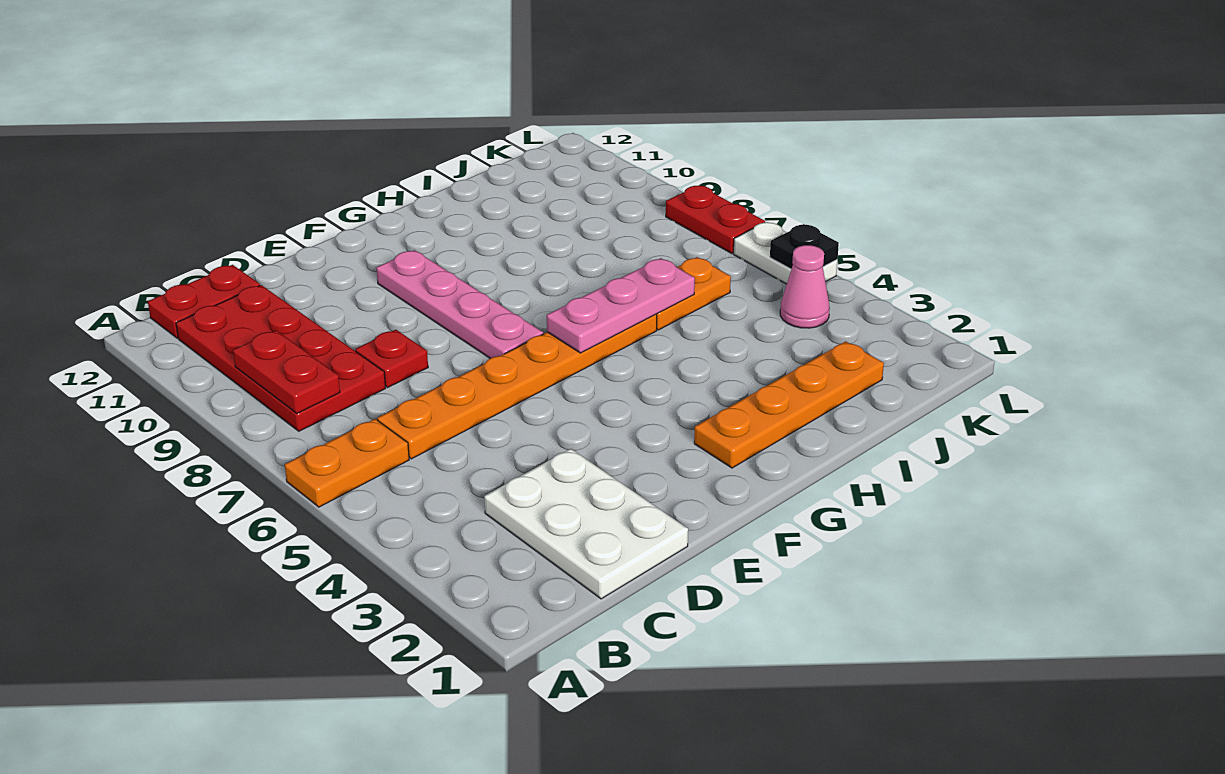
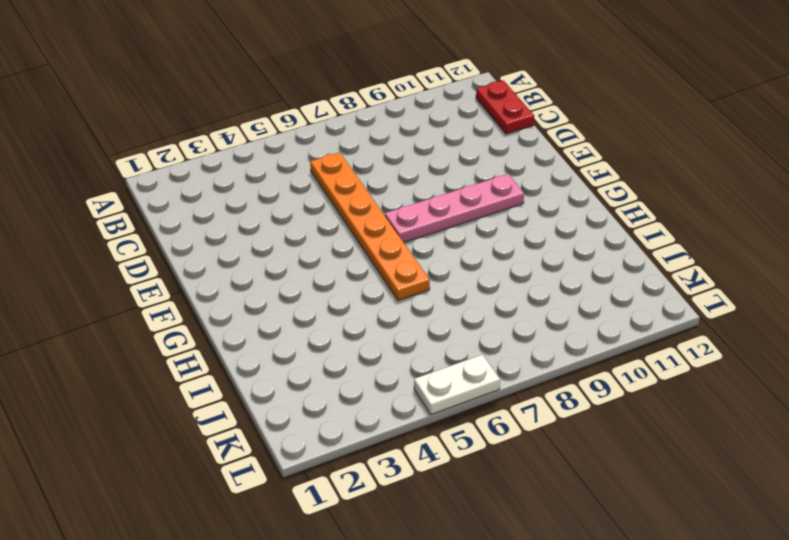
none -> orange 1x2 plate [285,419,409,507]
none -> red 2x4 plate [176,285,386,431]
none -> white 2x3 plate [484,449,688,599]

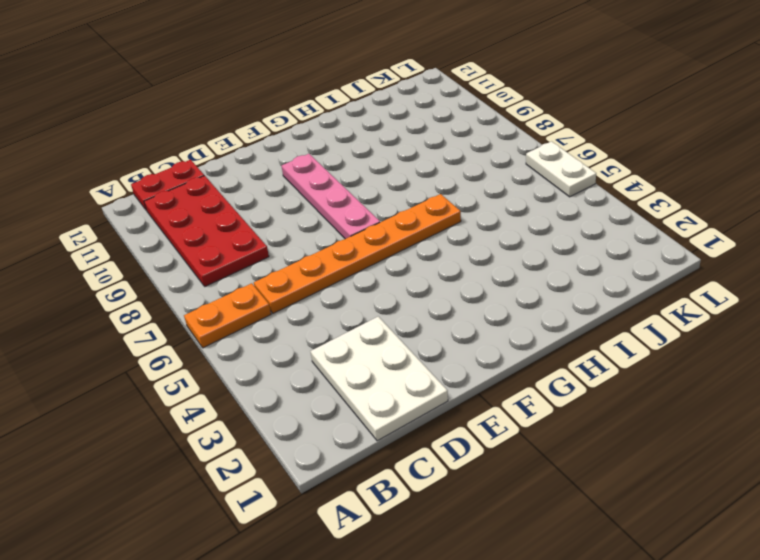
none -> red 1x1 plate [355,330,428,387]
none -> orange 1x4 plate [694,341,884,468]
none -> orange 1x2 plate [656,257,731,330]

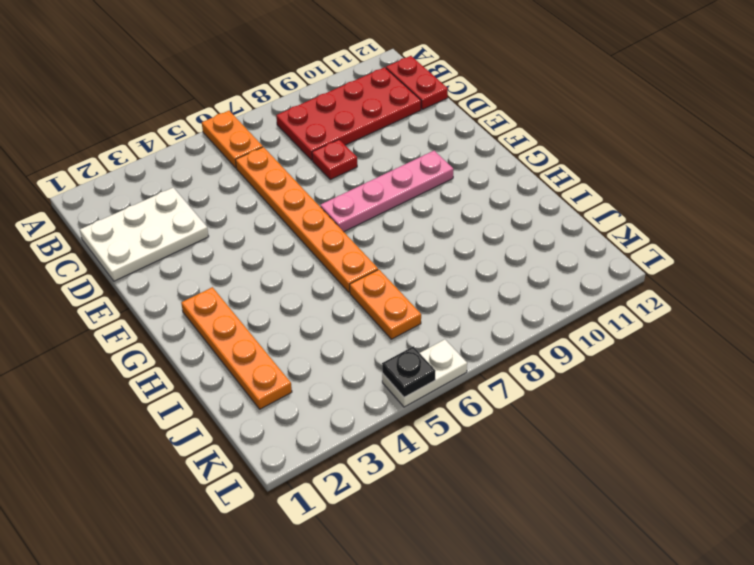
none -> pink 1x1 cone [780,245,830,328]
none -> red 1x2 plate [666,186,765,254]
none -> red 1x2 plate [233,330,340,413]

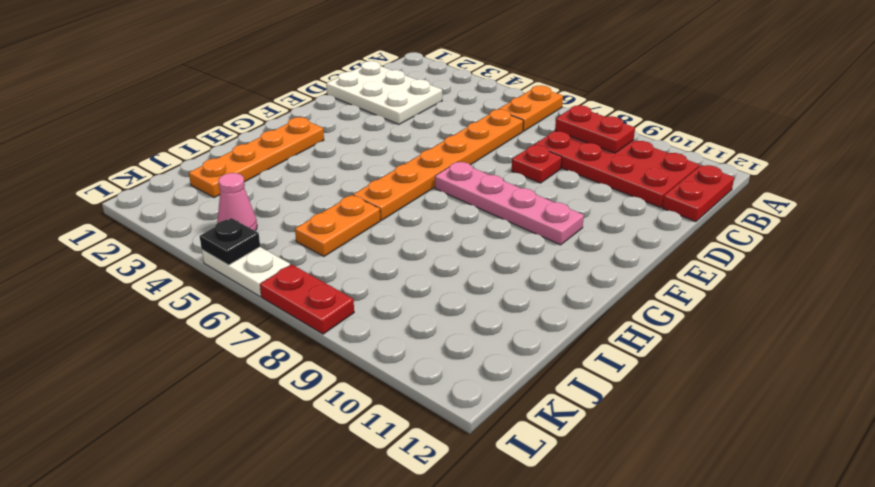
none -> pink 1x3 plate [547,258,695,353]

